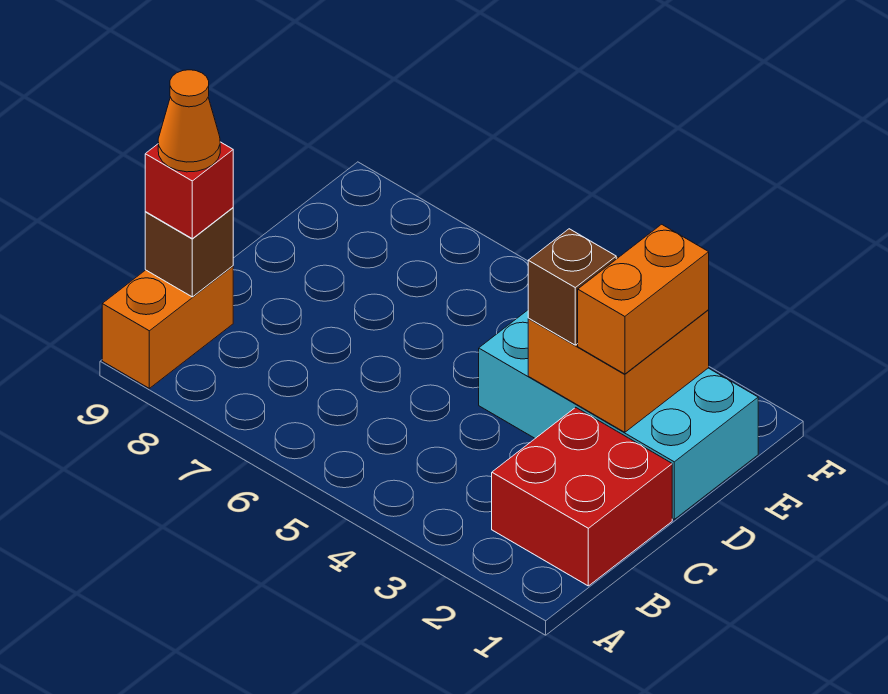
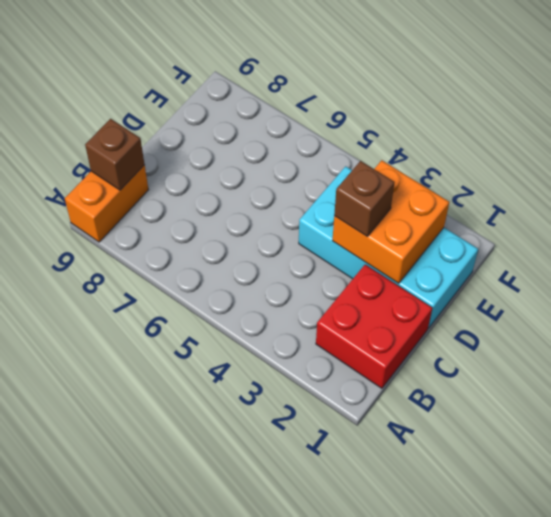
none -> red 1x1 brick [145,142,233,239]
none -> orange 1x2 brick [578,224,709,374]

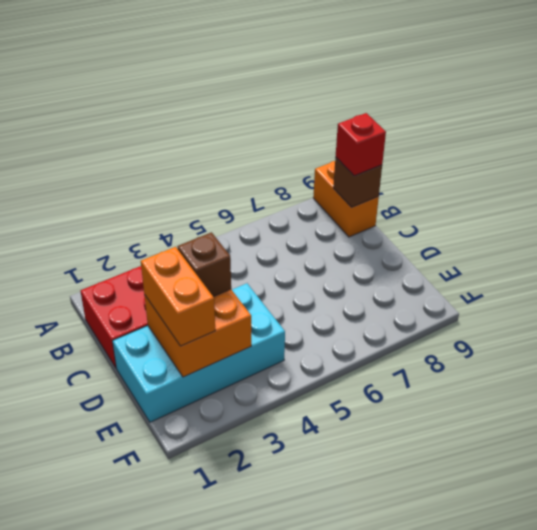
none -> orange 1x1 cone [158,70,220,172]

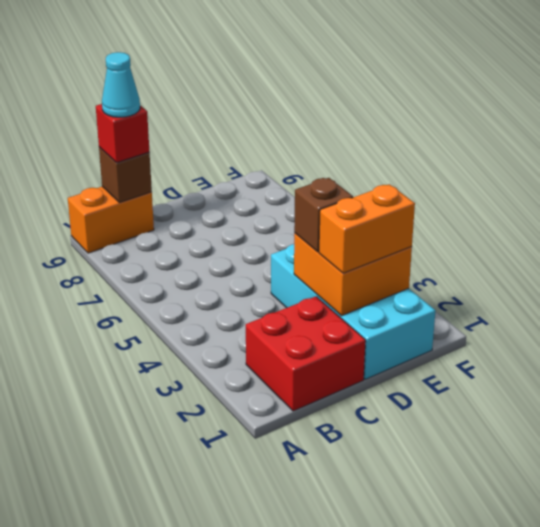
cyan 1x1 cone [102,52,140,117] -> orange 1x1 cone [158,70,220,172]

